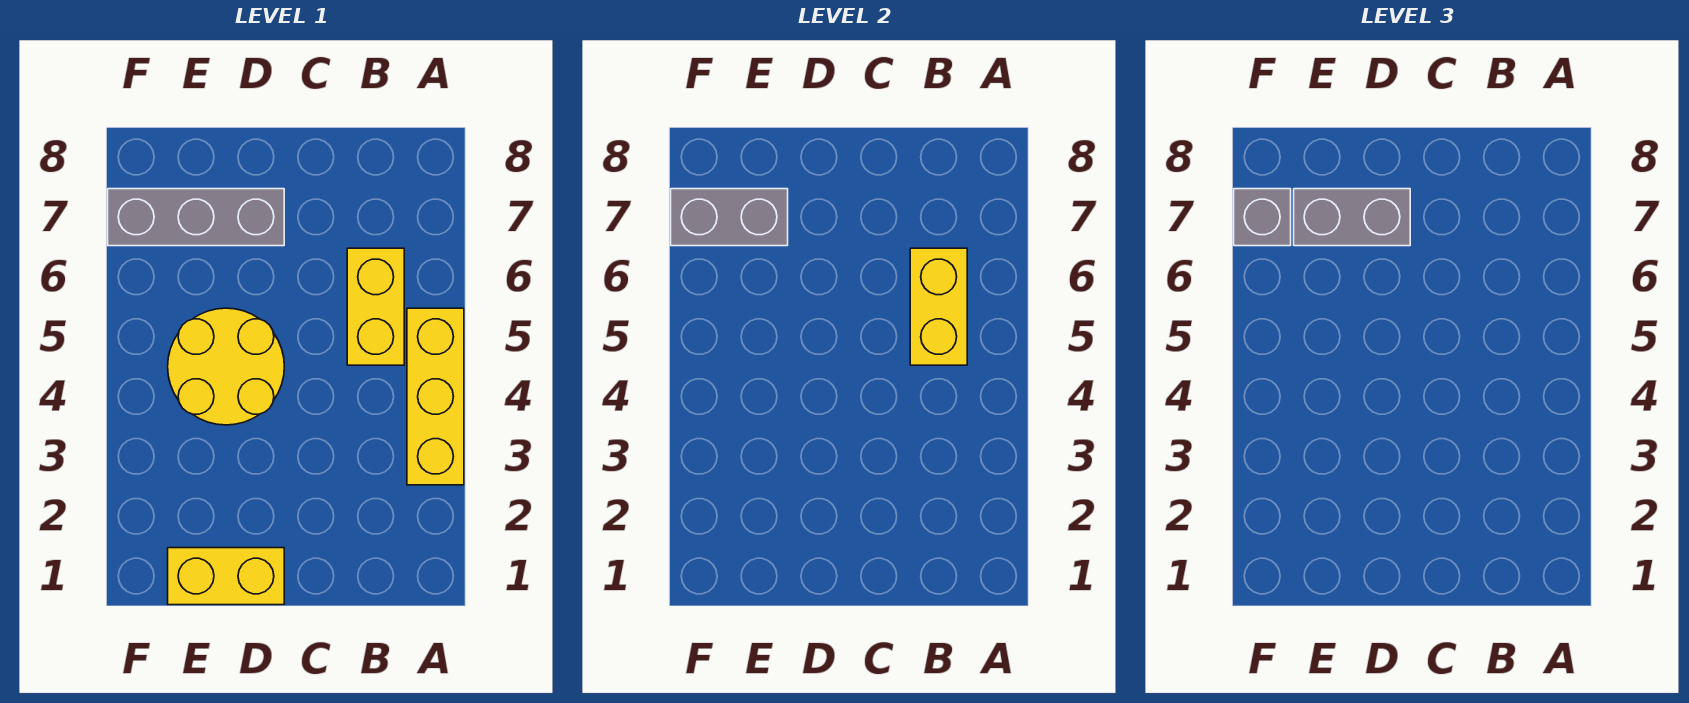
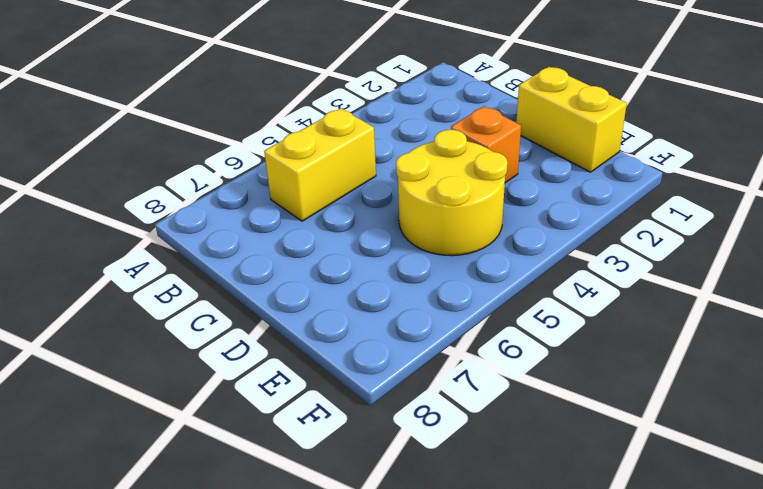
orange 1x1 brick [451,106,521,183] -> none
none -> yellow 1x3 brick [407,308,464,485]
none -> grey 1x3 brick [108,189,284,246]

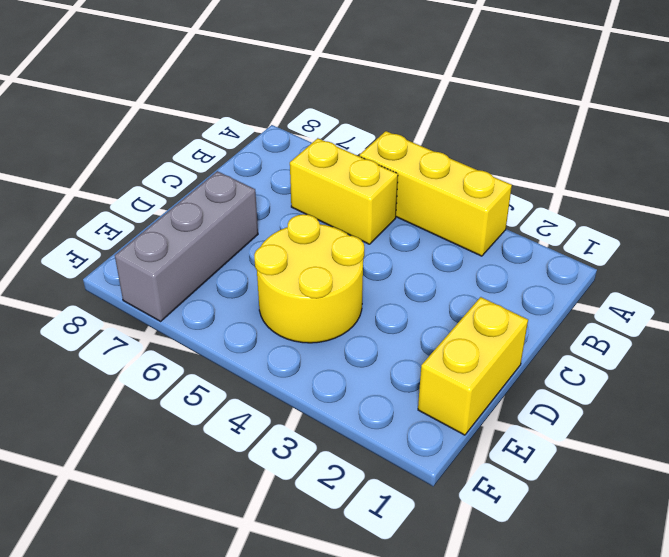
none -> yellow 1x2 brick [910,248,967,365]
none -> grey 1x2 brick [671,189,788,246]

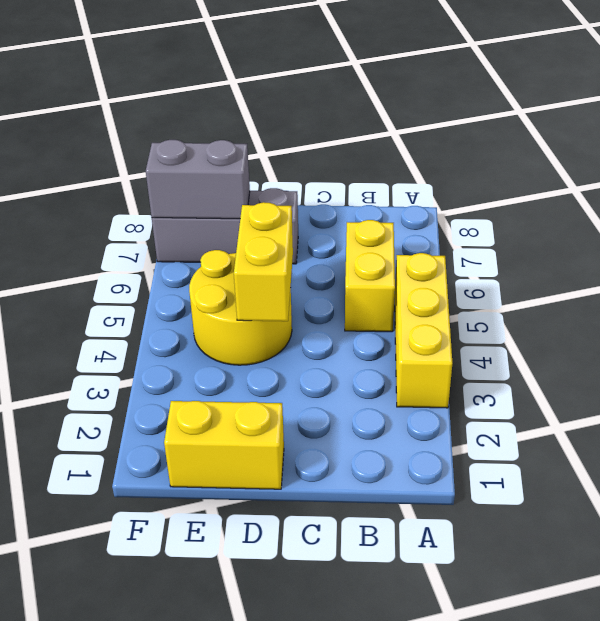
yellow 1x2 brick [234,202,293,321] -> yellow 1x2 brick moved to [910,248,967,365]
none -> grey 1x2 brick [1294,189,1410,246]
none -> grey 1x1 brick [1234,189,1291,246]

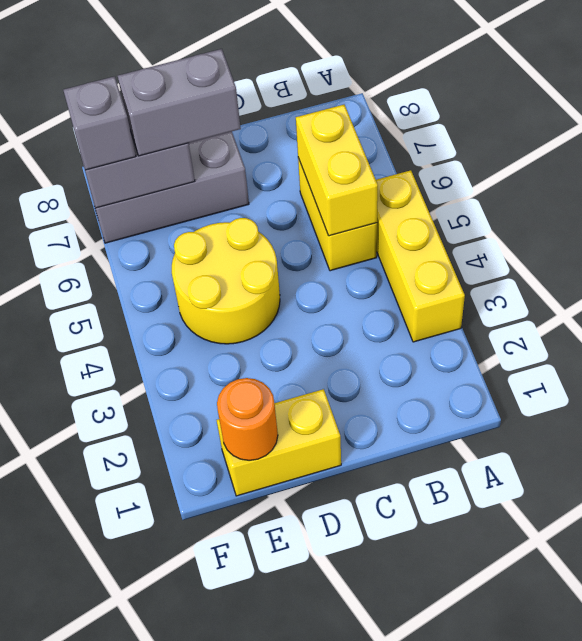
orange 1x1 round brick [217,378,278,460] -> none

